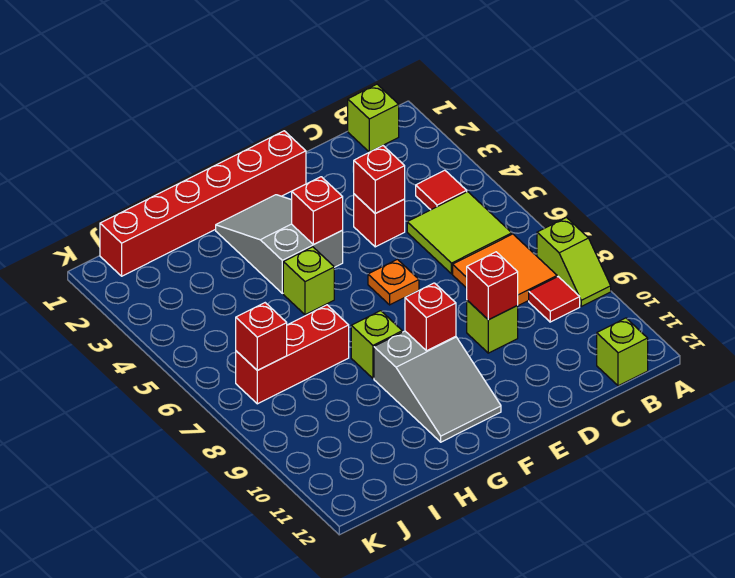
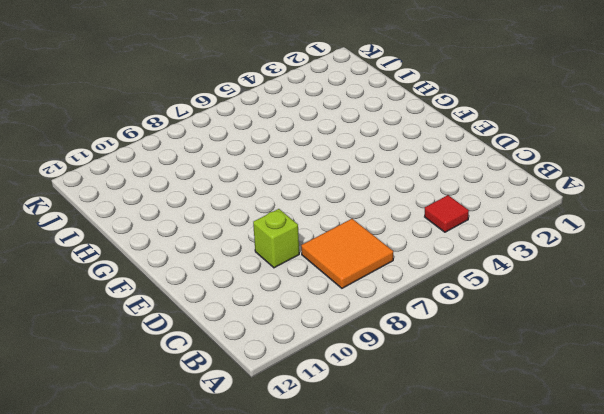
none -> lime 1x2 slope [537,218,611,306]
none -> lime 1x1 brick [348,84,399,152]
none -> lime 2x2 tile [407,192,512,274]

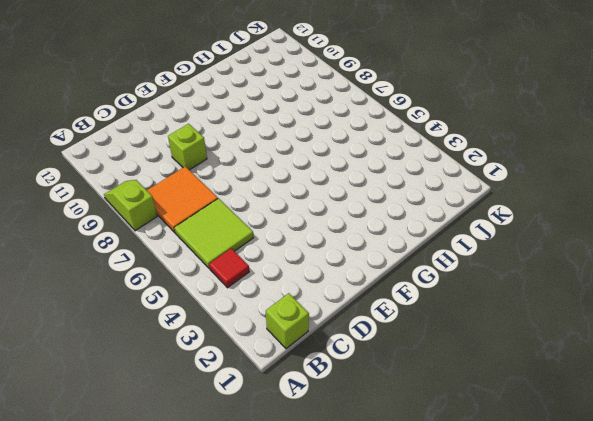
none -> red 1x1 tile [529,277,580,322]
none -> lime 1x1 brick [597,318,648,386]
none -> red 1x1 brick [354,194,405,247]

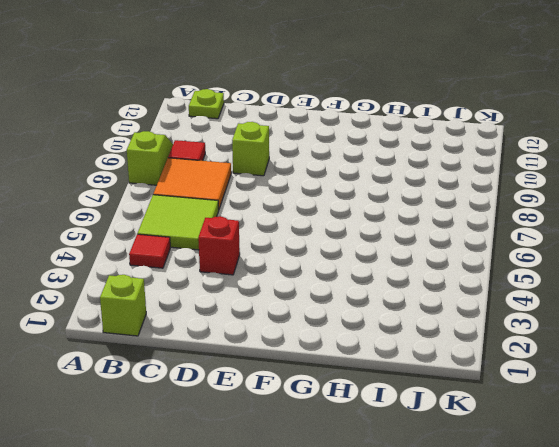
lime 1x1 plate [189,89,224,119] -> lime 1x1 brick [597,318,648,386]
none -> red 1x6 brick [100,131,306,276]
none -> orange 1x1 plate [368,259,419,305]
none -> grey 2x3 slope [216,195,343,293]

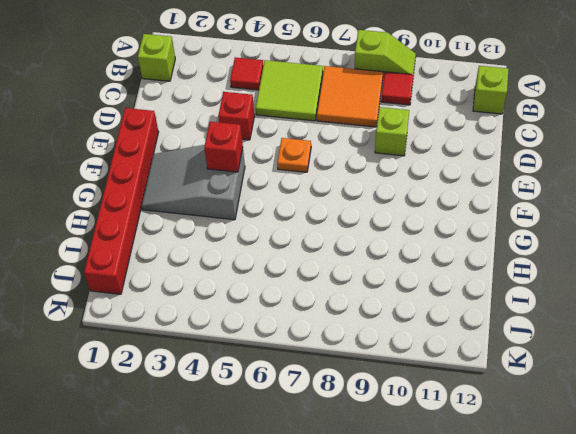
none -> grey 2x3 slope [374,331,501,442]
none -> lime 1x1 brick [283,247,334,315]
none -> lime 1x1 brick [351,311,402,378]

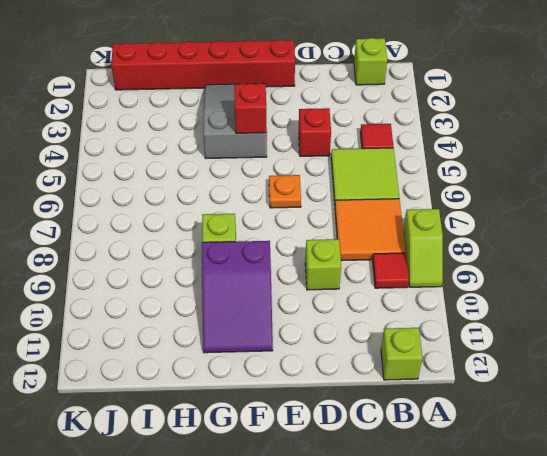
purple 2x3 slope [202,241,273,353] -> grey 2x3 slope [374,331,501,442]
none -> lime 1x1 brick [283,247,334,315]
none -> red 1x3 brick [236,305,349,404]
none -> red 1x1 brick [354,146,405,213]

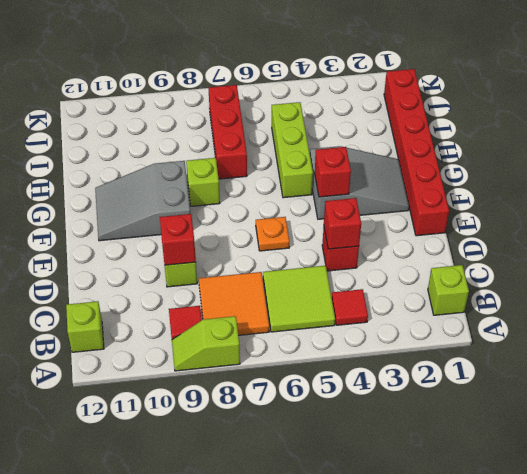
lime 1x3 brick [272,102,313,198] -> lime 1x1 brick [283,247,334,315]
none -> red 1x1 brick [405,283,456,351]
none -> red 1x1 brick [236,303,287,370]

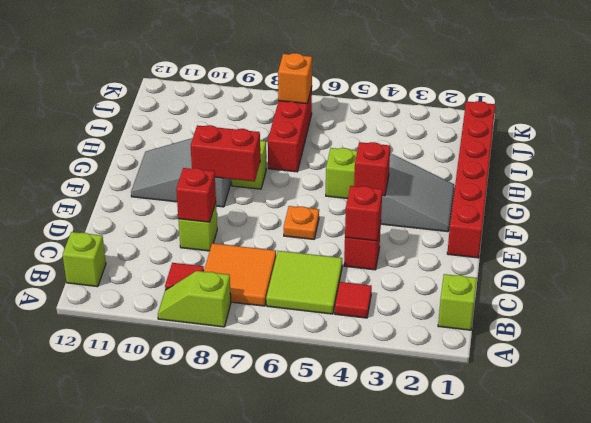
red 1x2 brick [191,125,260,182] -> red 1x1 brick [405,283,456,351]
orange 1x1 brick [278,53,312,104] -> red 1x1 brick [236,303,287,370]

